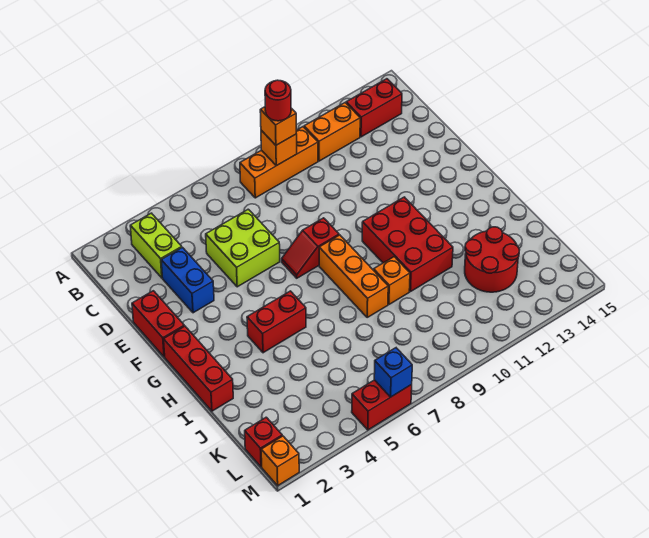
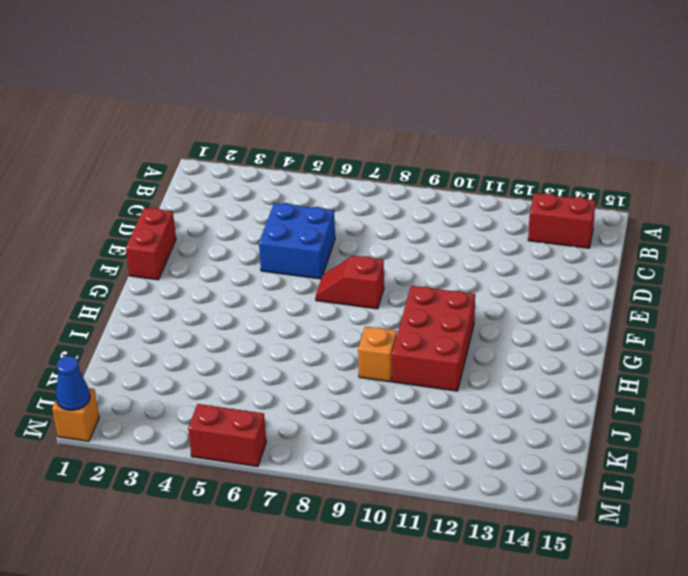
blue 2x2 brick [259,203,335,279] -> lime 2x2 brick [206,209,280,287]
blue 1x1 cone [56,356,90,410] -> none
none -> lime 1x2 brick [130,213,182,278]
none -> orange 1x3 brick [240,127,318,198]
none -> orange 1x2 brick [304,103,360,161]

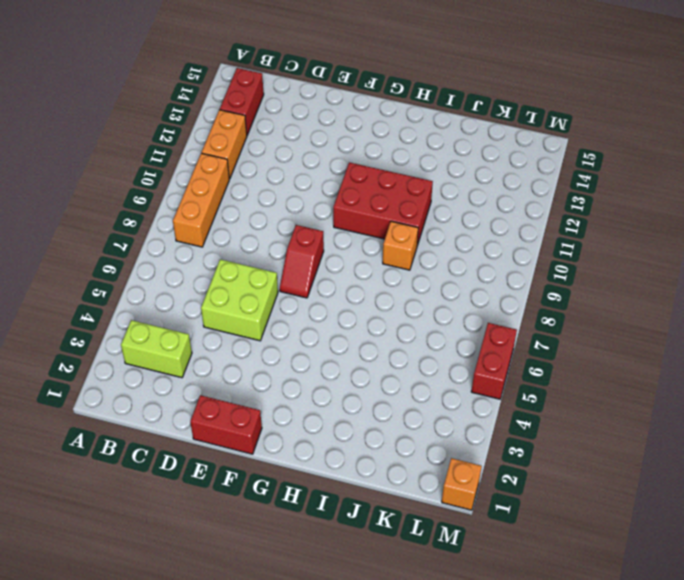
none -> blue 1x2 brick [161,247,214,313]
none -> red 1x3 brick [164,326,233,411]
none -> orange 1x3 brick [319,235,388,317]

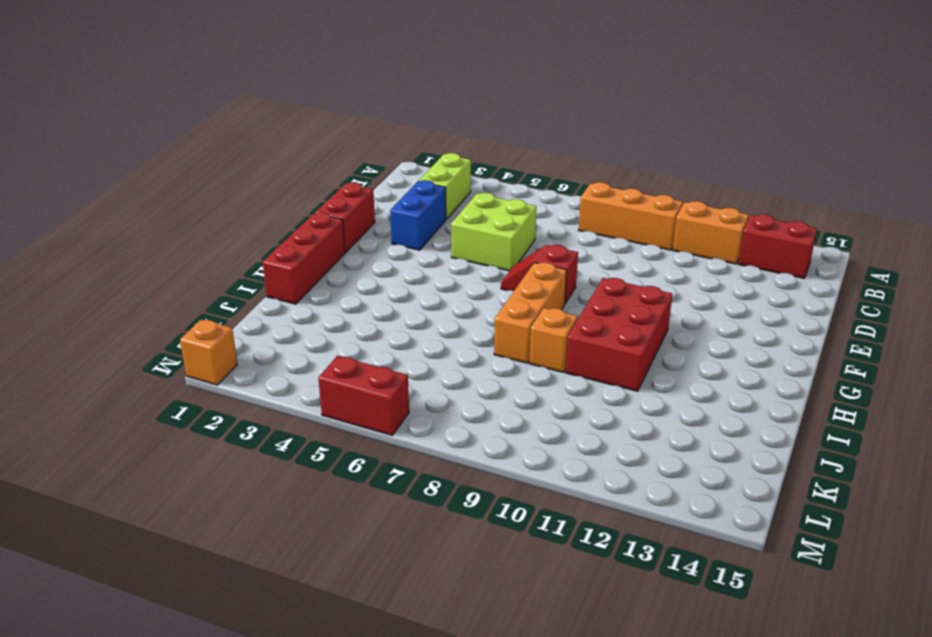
none -> red 1x2 brick [247,291,306,353]
none -> red 2x2 round brick [465,227,519,292]
none -> red 1x1 brick [245,417,282,467]

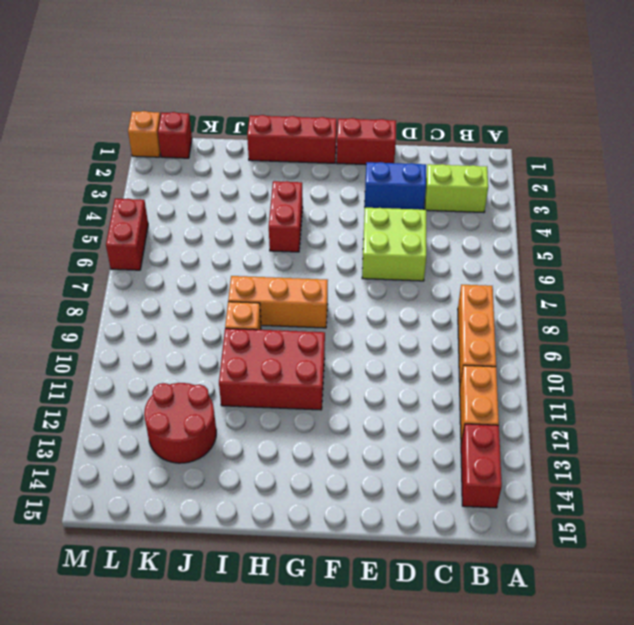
none -> red 1x2 slope [282,218,339,278]
none -> orange 1x1 brick [261,130,297,166]
none -> blue 1x1 brick [374,348,412,397]

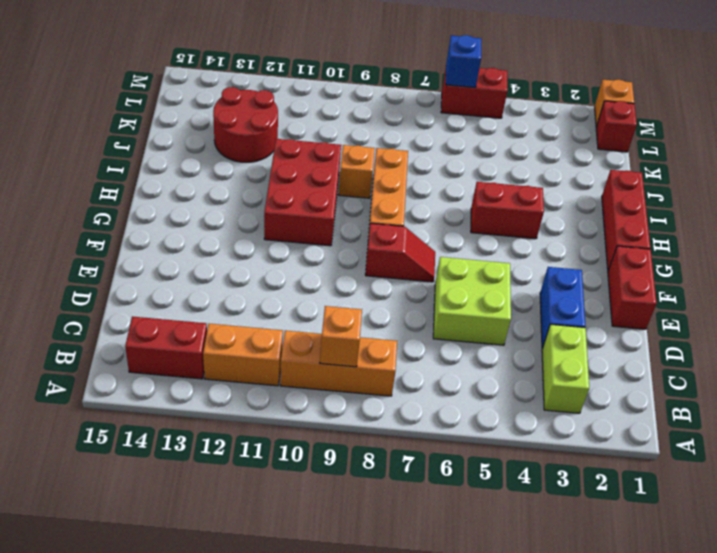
none -> orange 1x1 brick [260,107,296,145]
none -> red 1x1 round brick [265,80,291,121]

